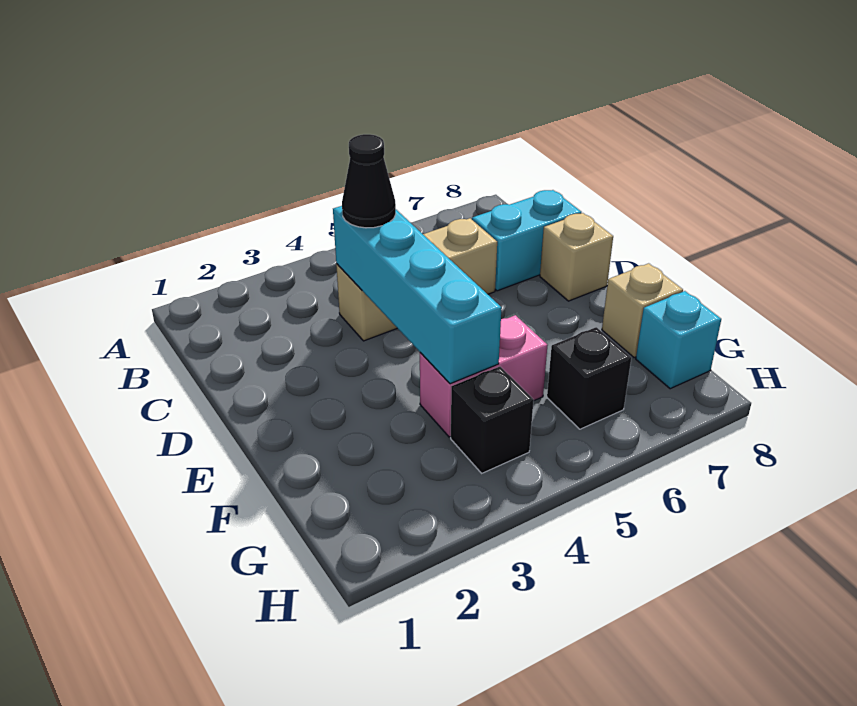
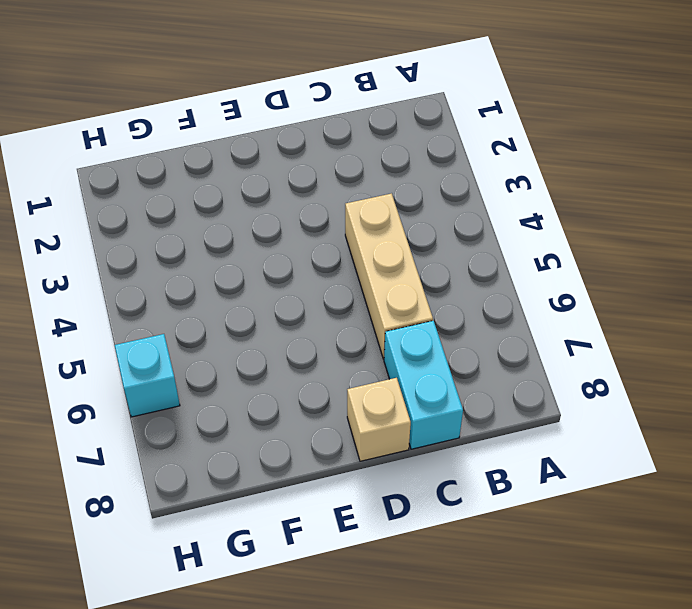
cyan 1x1 brick [115,334,180,417] -> cyan 1x1 brick moved to [636,291,721,389]
none -> pink 1x2 brick [420,315,548,437]
none -> tan 1x1 brick [602,263,683,358]

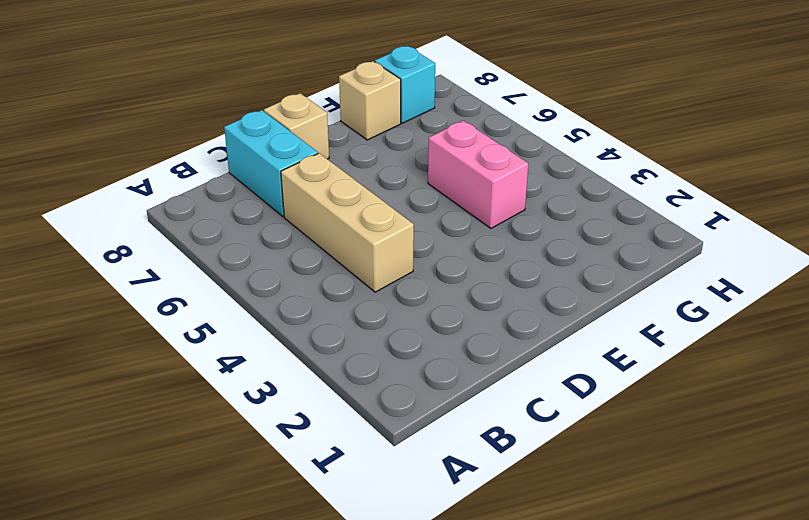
none -> black 1x1 brick [451,367,534,473]
none -> black 1x1 brick [547,327,631,429]

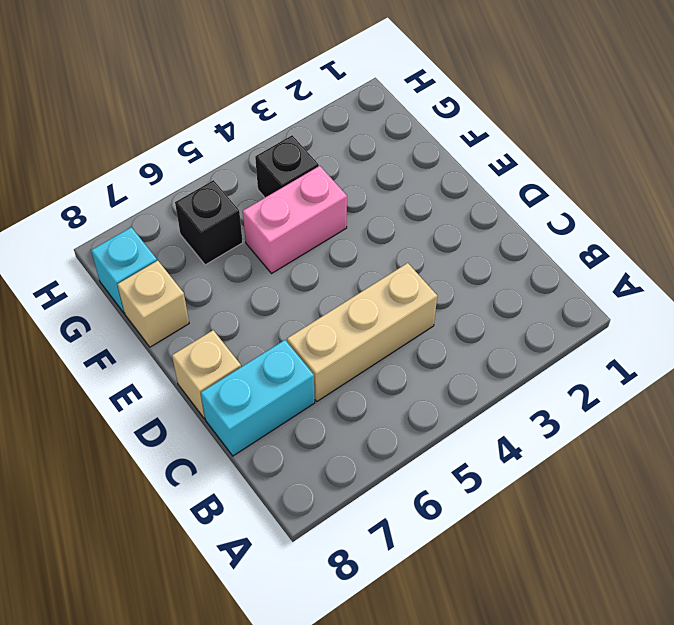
none -> cyan 1x4 brick [333,206,502,384]
none -> black 1x1 cone [342,134,396,228]

